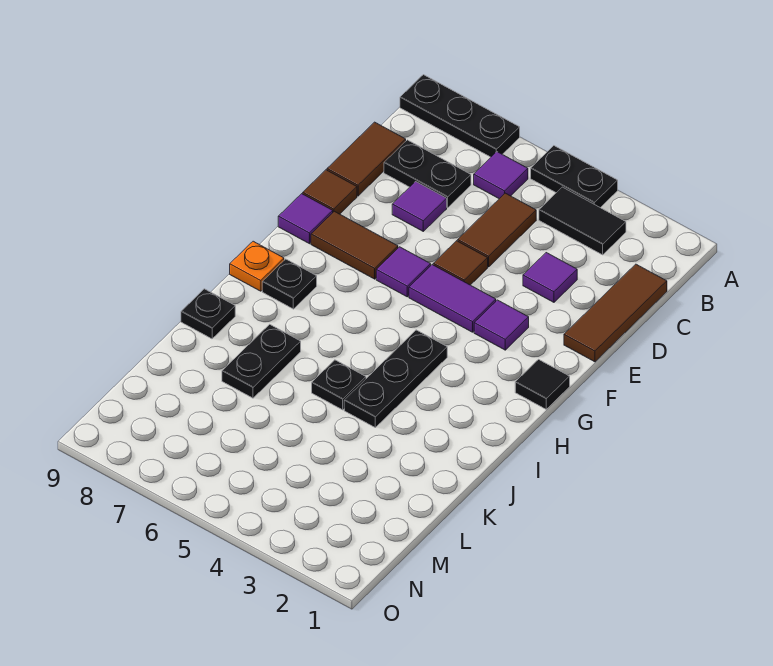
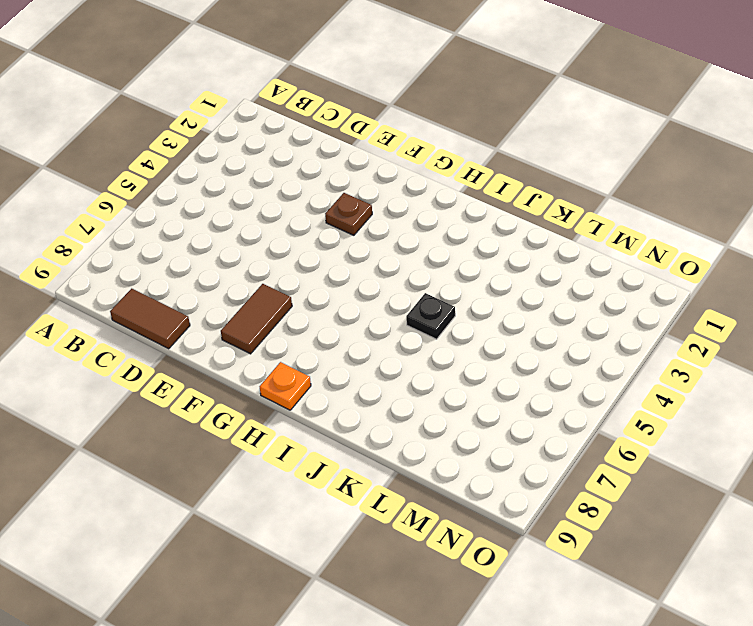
brown 1x1 plate [325,193,372,235] -> purple 1x1 tile [474,300,529,350]
none -> black 1x2 plate [531,146,618,208]
none -> black 1x3 plate [400,75,520,157]
none -> black 1x2 tile [539,187,626,255]

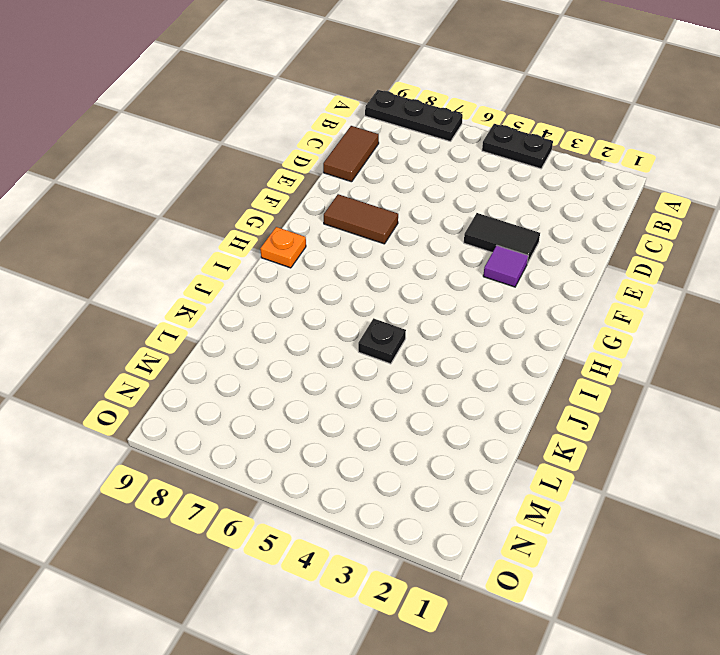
black 1x2 tile [464,213,540,264] -> black 1x2 tile moved to [539,187,626,255]
none -> purple 1x1 tile [474,152,528,199]
none -> brown 1x3 tile [564,264,667,362]
none -> brown 1x2 tile [458,193,536,267]

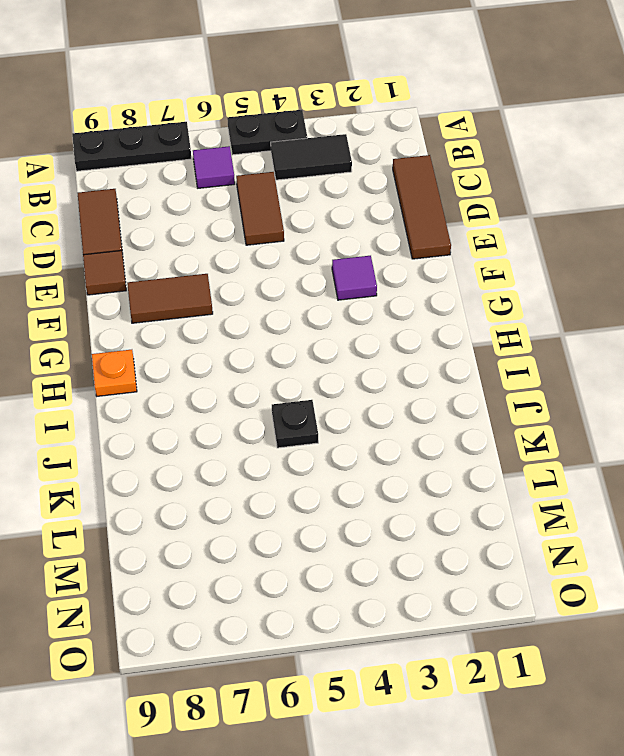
none -> black 1x2 plate [384,140,471,208]
none -> purple 1x1 tile [523,253,577,302]
none -> purple 1x1 tile [392,182,447,231]

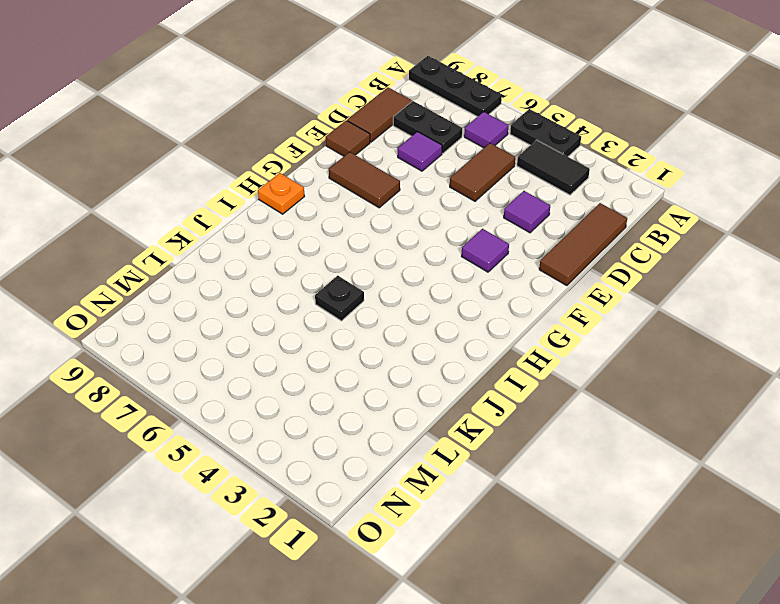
none -> brown 1x1 tile [433,241,488,285]
none -> purple 1x2 tile [409,265,496,332]
none -> purple 1x1 tile [376,247,431,297]

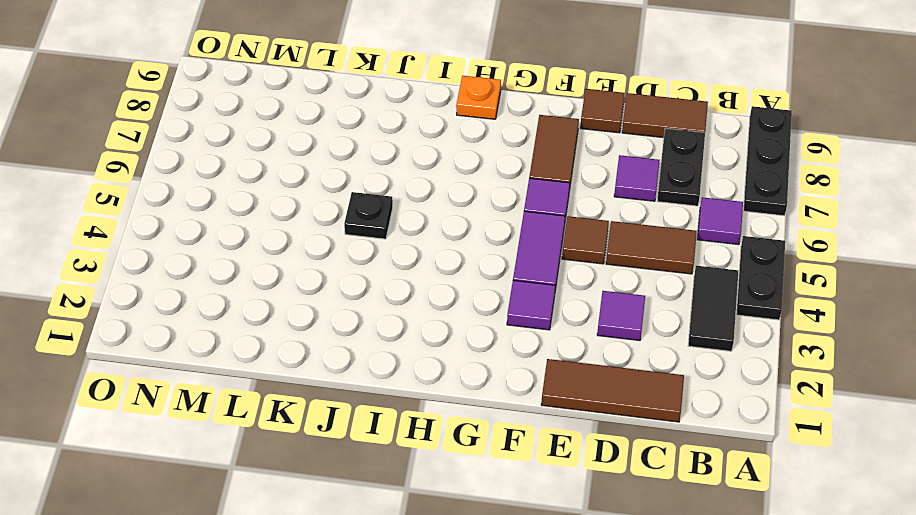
none -> purple 1x1 tile [278,194,333,244]
none -> black 1x1 tile [515,359,570,409]
none -> black 1x3 plate [344,330,447,427]

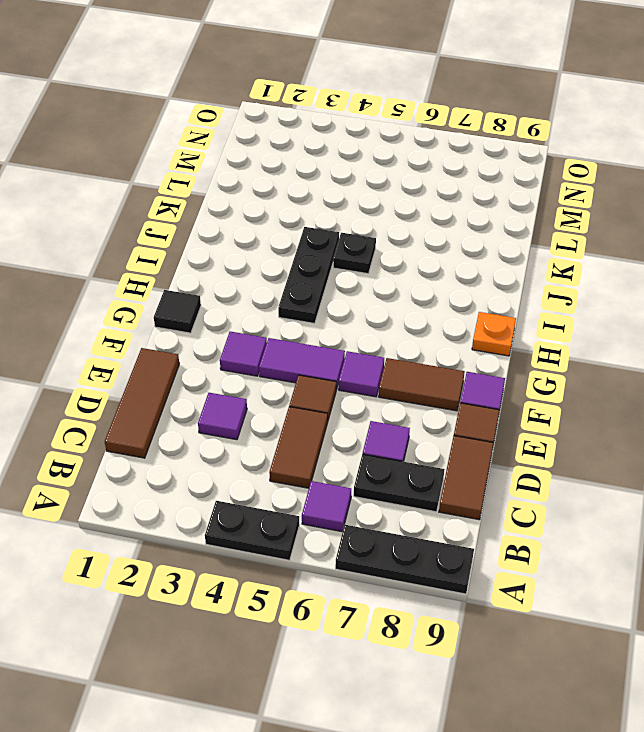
none -> black 1x2 tile [539,187,626,255]
none -> black 1x1 plate [262,259,317,309]
none -> black 1x2 plate [222,324,301,398]

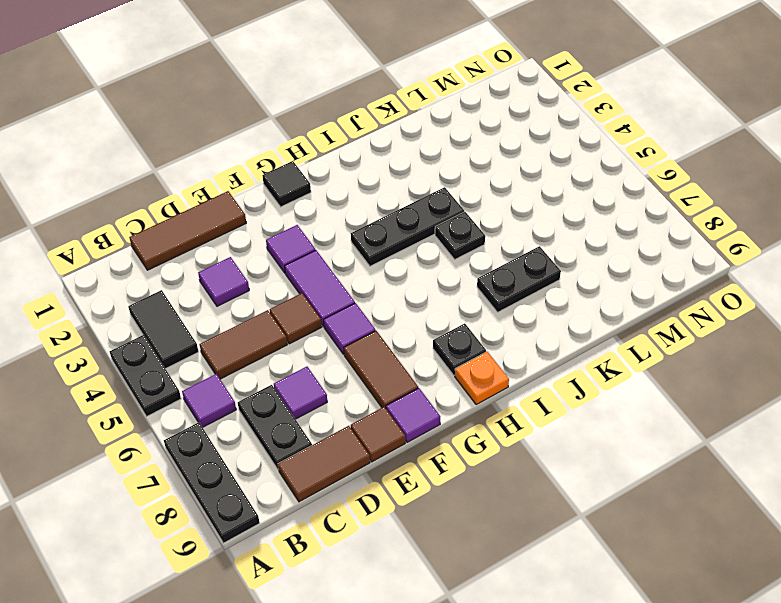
none -> black 1x1 plate [181,289,235,339]

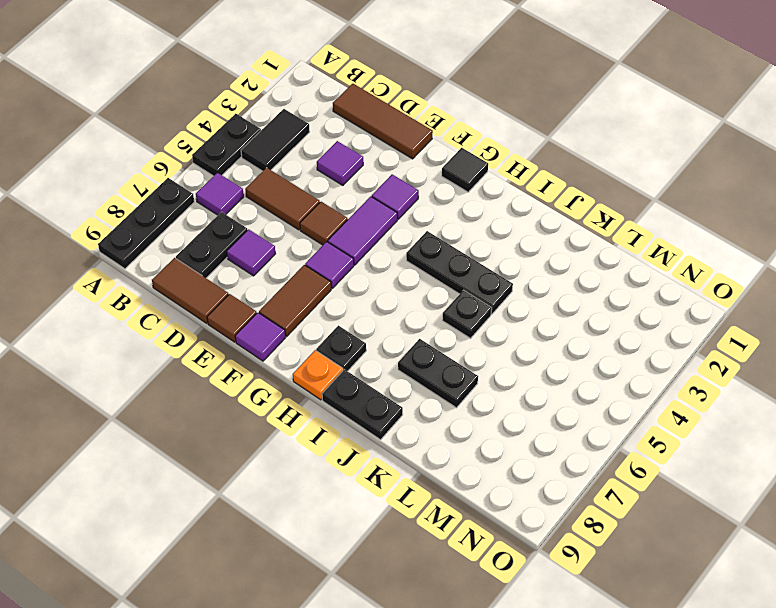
black 1x2 plate [322,369,403,440] -> black 1x1 plate [181,289,235,339]

